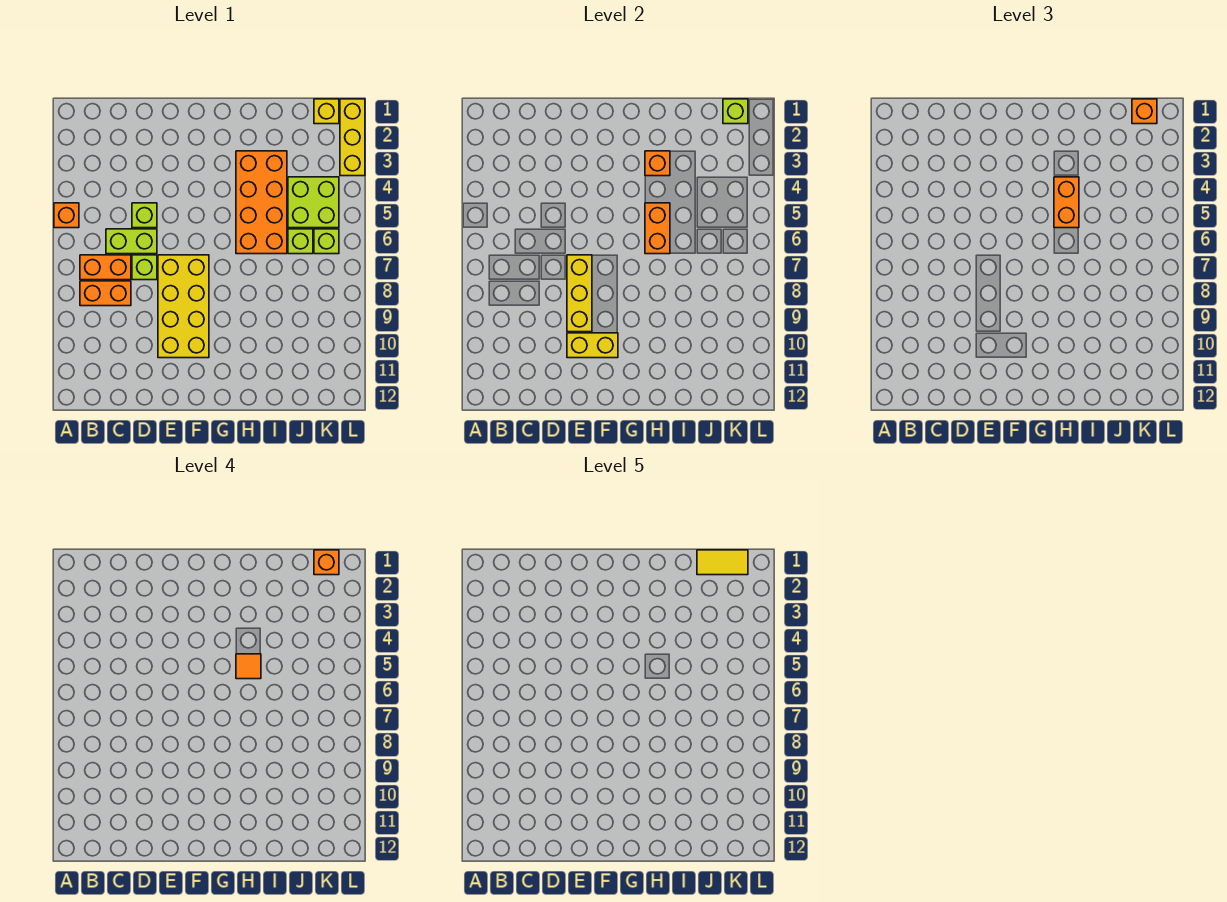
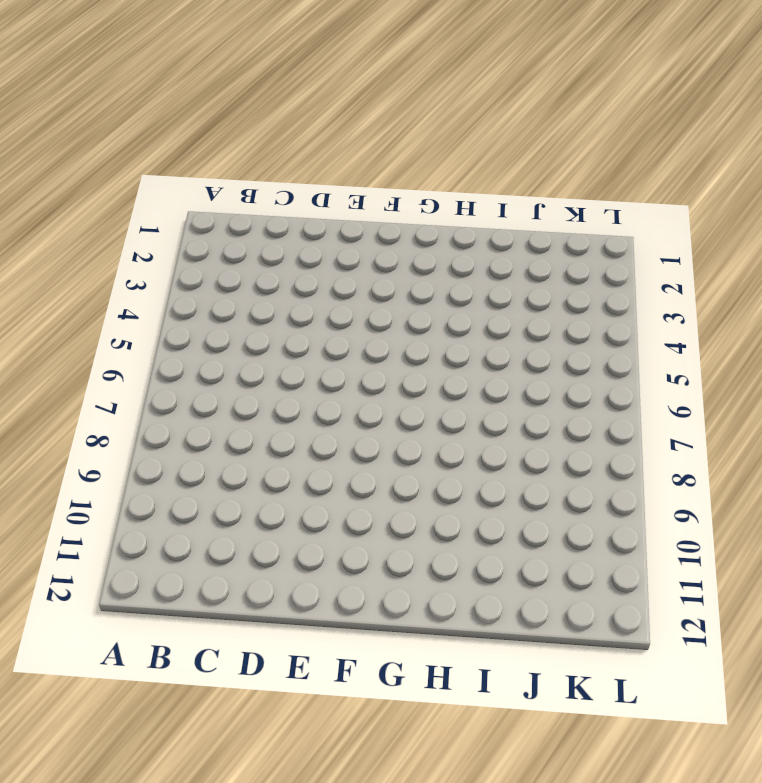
none -> orange 1x1 brick [54,203,79,228]
none -> orange 1x2 brick [80,255,131,280]
none -> orange 1x2 brick [80,281,131,306]

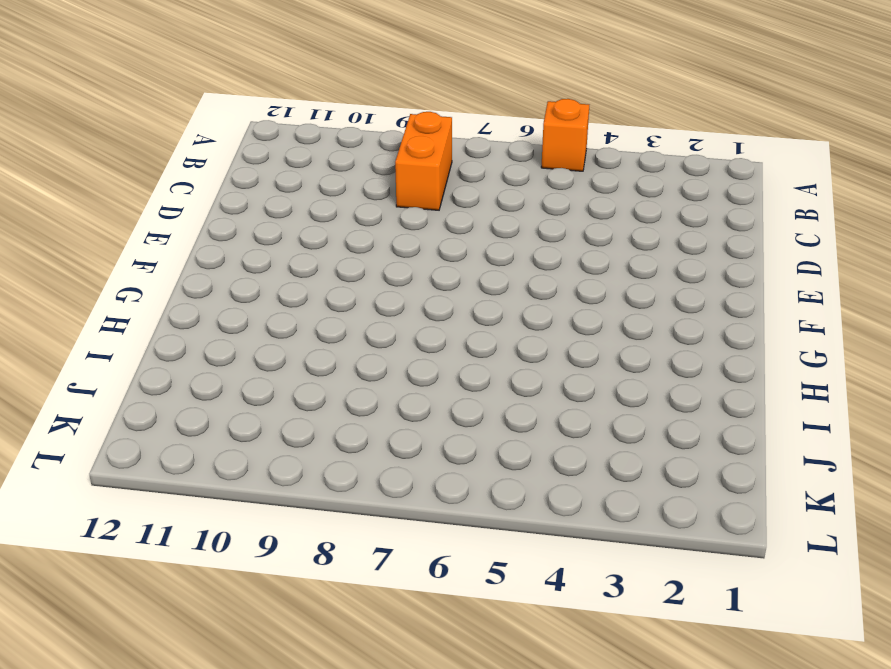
none -> orange 1x2 brick [80,255,131,280]
none -> lime 1x2 brick [106,229,157,254]
none -> lime 1x1 brick [132,203,157,228]

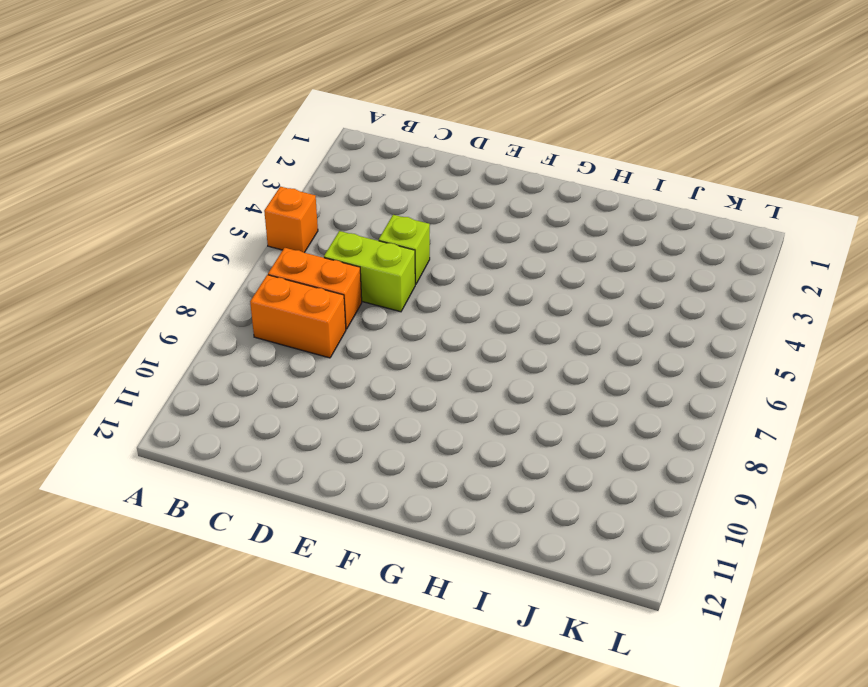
none -> lime 1x1 brick [132,255,157,280]
none -> yellow 2x4 brick [158,255,209,358]
none -> orange 2x4 brick [236,151,287,254]

